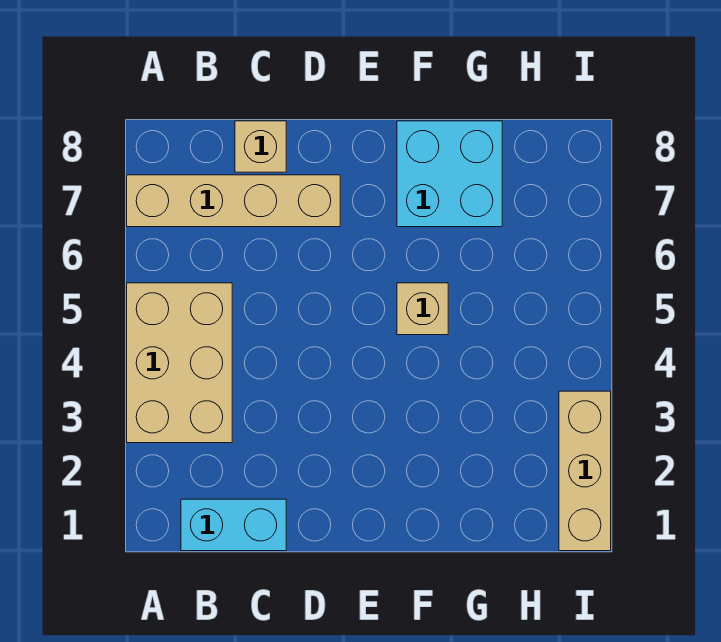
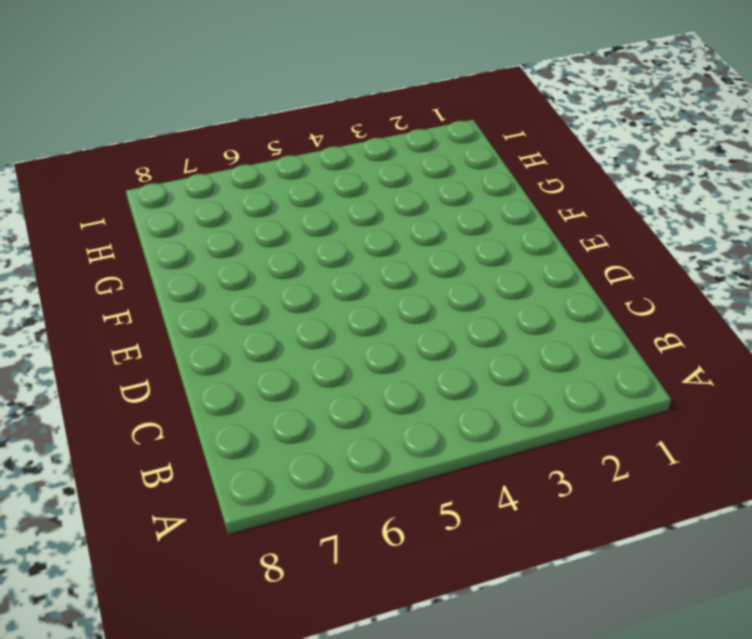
none -> tan 2x3 brick [127,283,232,443]
none -> tan 1x4 brick [127,175,340,227]

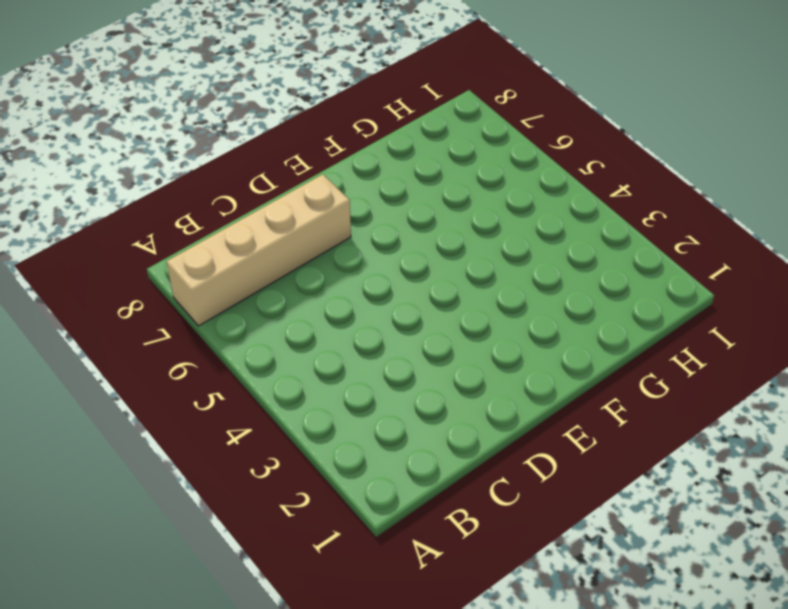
none -> tan 2x3 brick [127,283,232,443]
none -> cyan 1x2 brick [181,499,286,551]

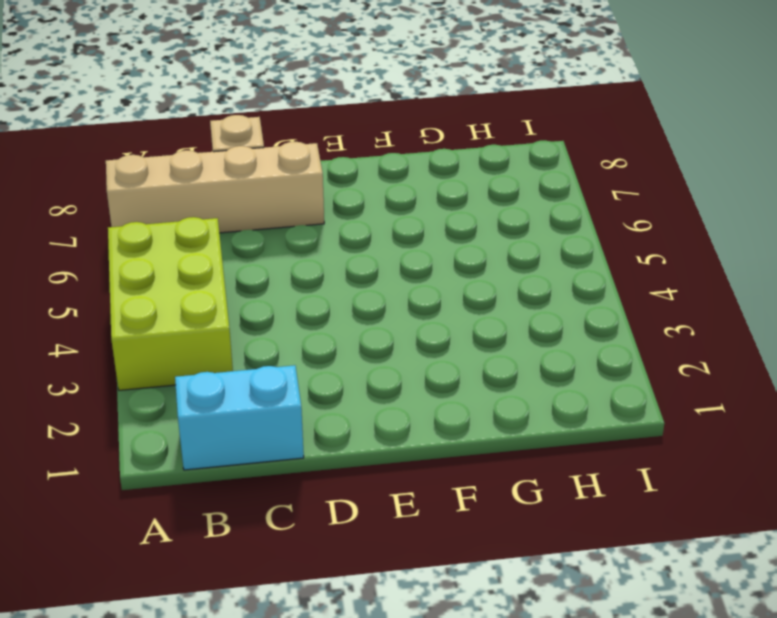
lime 2x3 brick [108,217,233,390] -> tan 2x3 brick [127,283,232,443]
none -> tan 1x1 brick [397,283,448,335]
none -> cyan 2x2 brick [397,121,502,227]

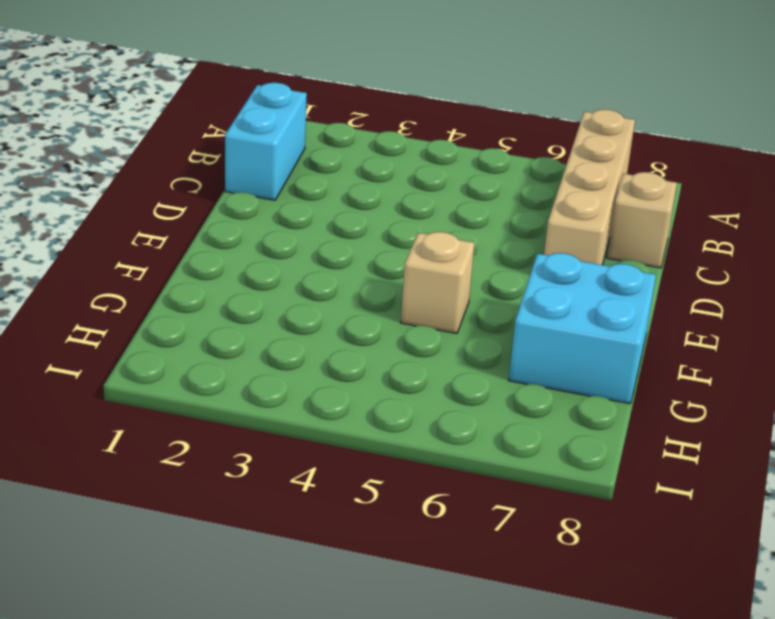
none -> tan 2x3 brick [127,283,232,443]
none -> tan 1x3 brick [559,391,611,551]

